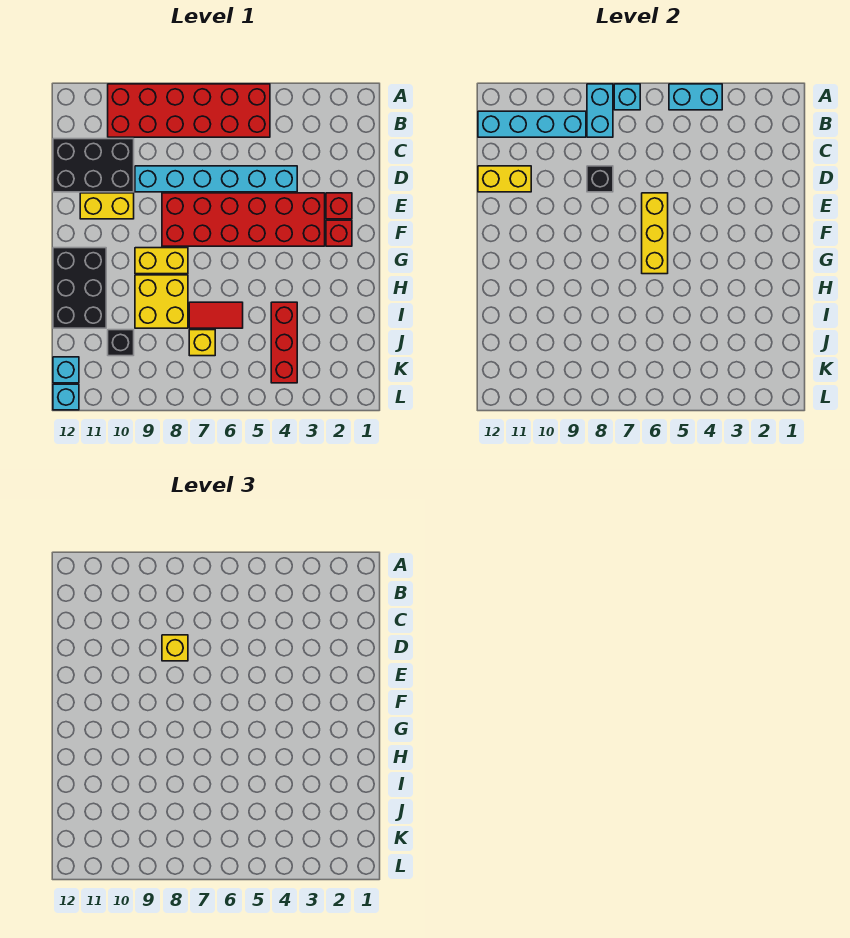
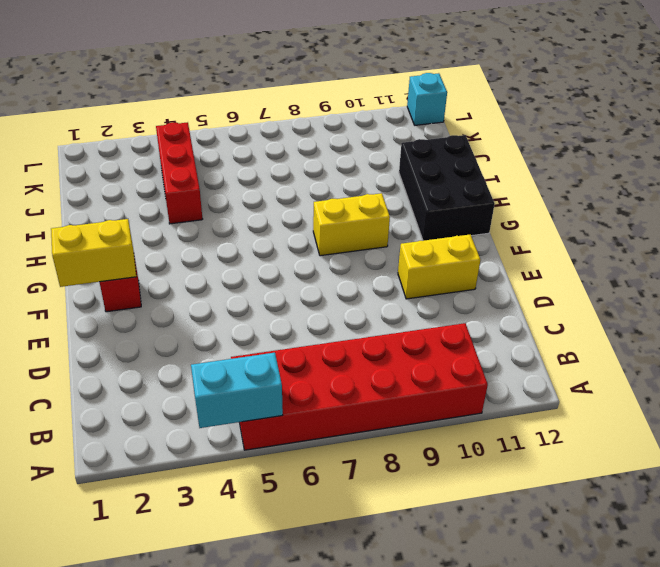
yellow 1x2 brick [51,219,136,287] -> yellow 1x2 brick moved to [478,166,531,192]
none -> black 2x3 brick [53,139,134,192]
none -> cyan 1x6 brick [135,166,297,192]
none -> red 1x1 brick [326,193,352,219]

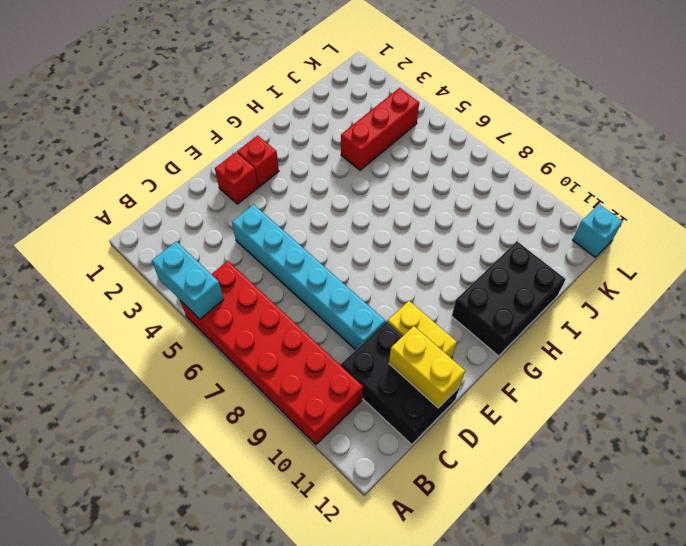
none -> red 2x6 brick [162,193,325,246]
none -> yellow 1x2 brick [135,248,188,274]
none -> yellow 2x2 brick [135,275,188,328]

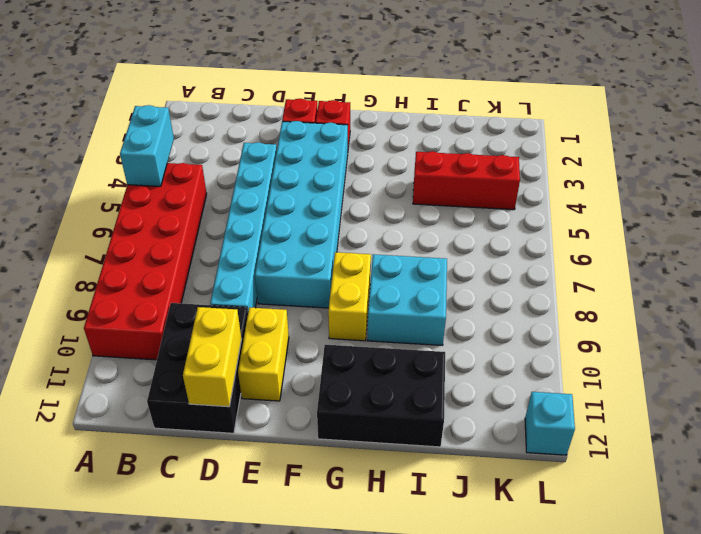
cyan 2x6 brick [255,121,348,308] -> red 2x6 brick [162,193,325,246]
cyan 2x2 brick [367,254,447,345] -> yellow 2x2 brick [135,275,188,328]
none -> red 1x2 tile [189,302,243,328]
none -> yellow 1x1 brick [189,330,215,356]
none -> black 1x1 brick [108,330,134,356]

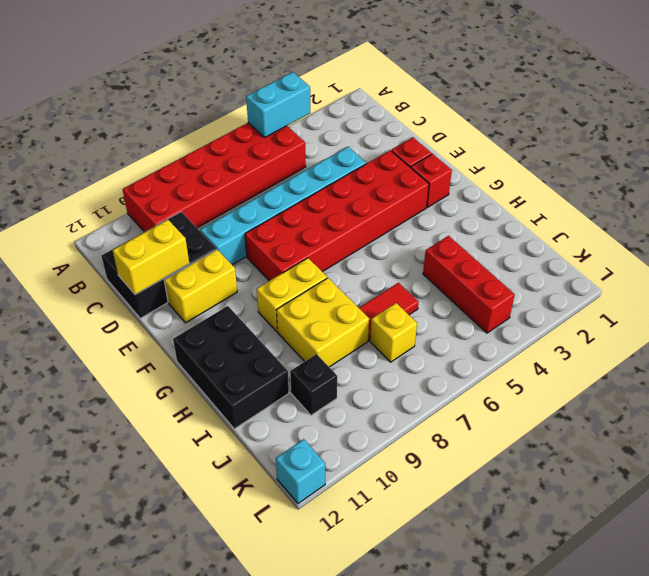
none -> cyan 1x1 brick [53,357,79,383]
none -> cyan 1x1 brick [614,84,640,110]
none -> cyan 1x2 brick [587,84,613,137]

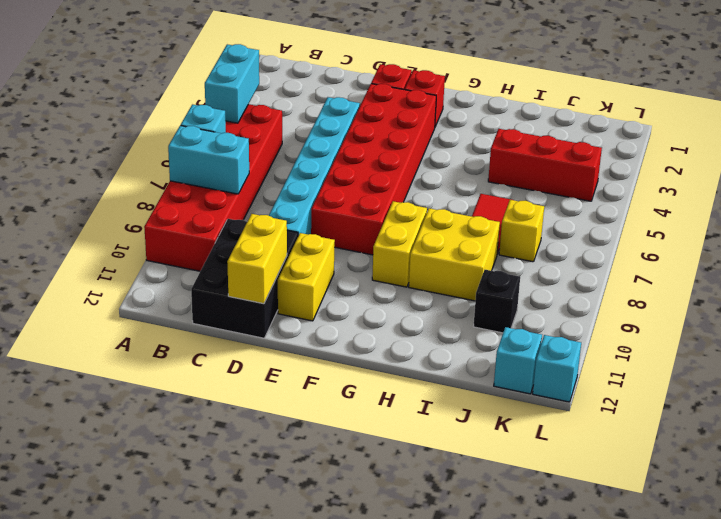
none -> black 2x3 brick [53,248,106,328]
none -> cyan 1x4 brick [478,111,586,137]
none -> black 1x1 brick [587,166,613,192]

